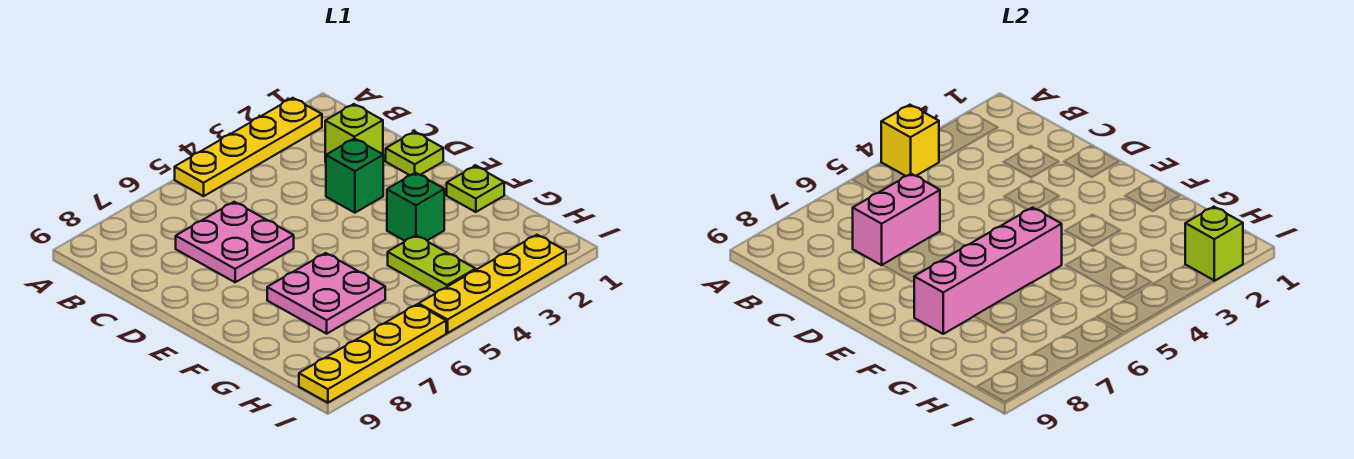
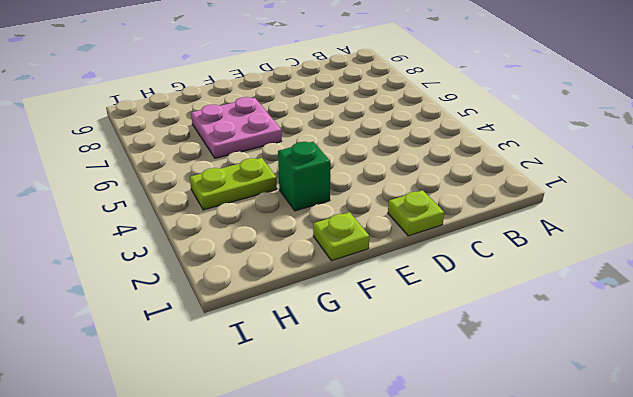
none -> yellow 1x4 plate [175,98,322,196]
none -> lime 1x1 brick [325,104,383,162]
none -> pink 2x2 plate [176,202,294,282]

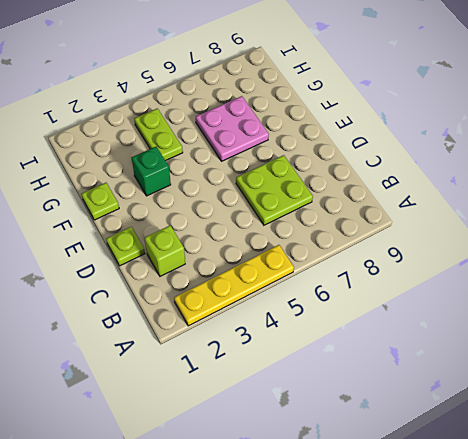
lime 2x2 plate [236,155,313,225] -> pink 2x2 plate [176,202,294,282]
none -> green 1x1 brick [326,138,383,213]
none -> yellow 1x4 plate [419,235,566,333]
none -> yellow 1x4 plate [299,304,446,403]

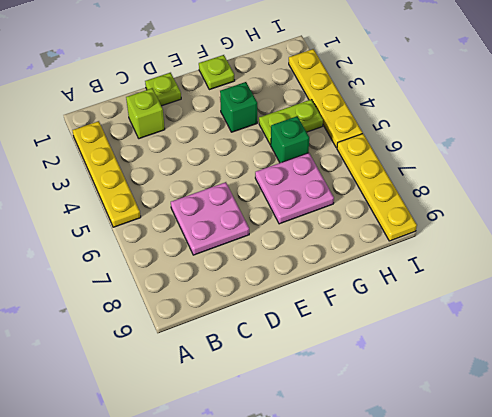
green 1x1 brick [271,116,309,163] -> green 1x1 brick moved to [326,138,383,213]
none -> yellow 1x1 brick [881,105,939,176]
none -> pink 1x2 brick [853,174,940,265]
none -> pink 1x4 brick [914,208,1062,334]

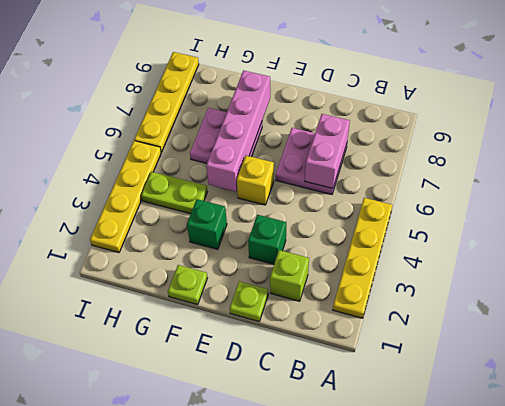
yellow 1x1 brick [237,156,274,205] -> yellow 1x1 brick moved to [881,105,939,176]
none -> lime 1x1 brick [1185,207,1243,281]

